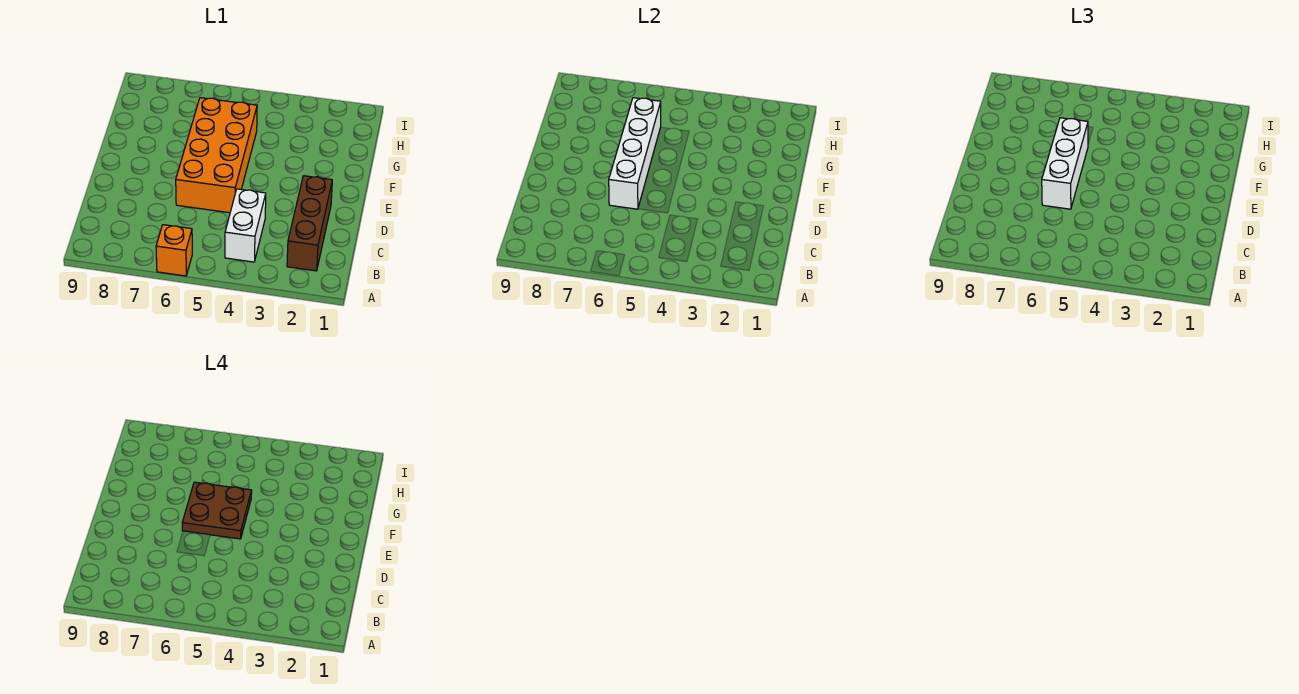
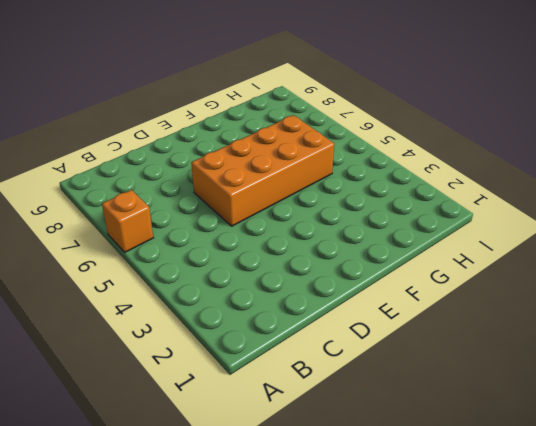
none -> brown 1x3 brick [287,176,332,271]
none -> white 1x2 brick [225,189,266,262]

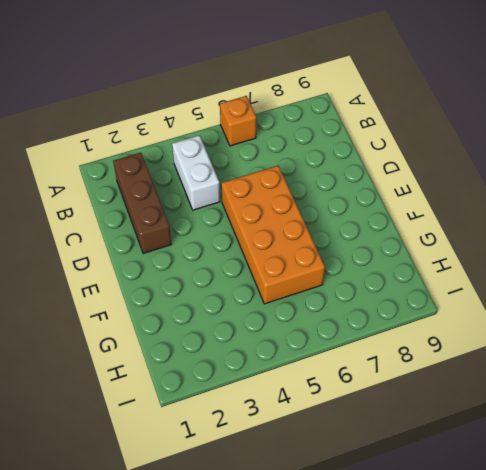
none -> white 1x4 brick [609,98,661,209]
none -> white 1x3 brick [1042,118,1088,209]

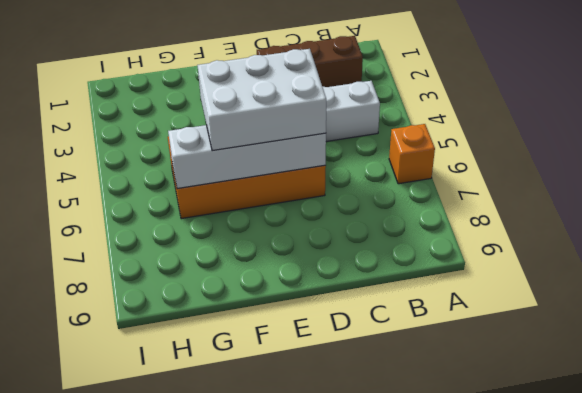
white 2x3 brick [197,49,326,151] -> white 1x3 brick [1042,118,1088,209]
none -> brown 2x2 plate [182,482,252,539]

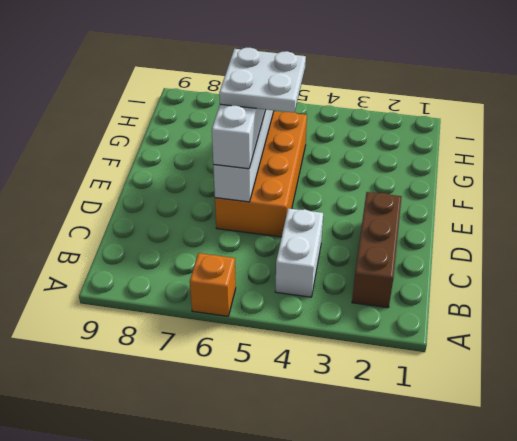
white 2x2 plate [219,48,306,113] -> brown 2x2 plate [182,482,252,539]

